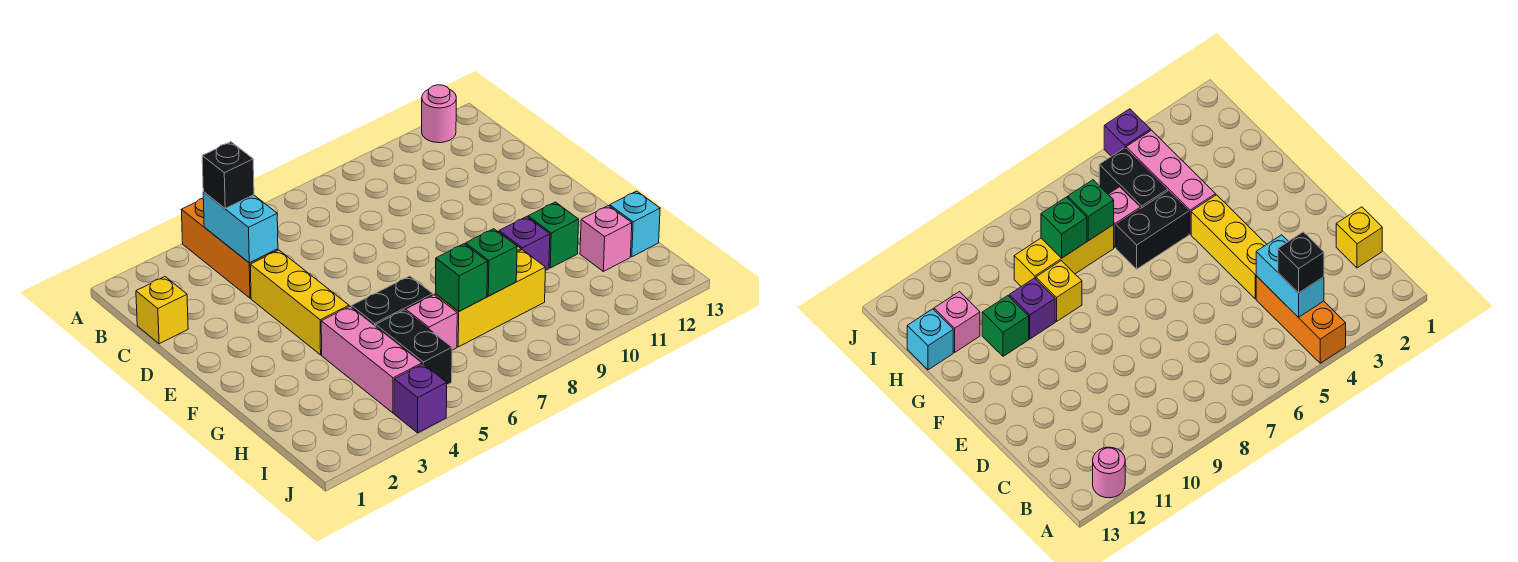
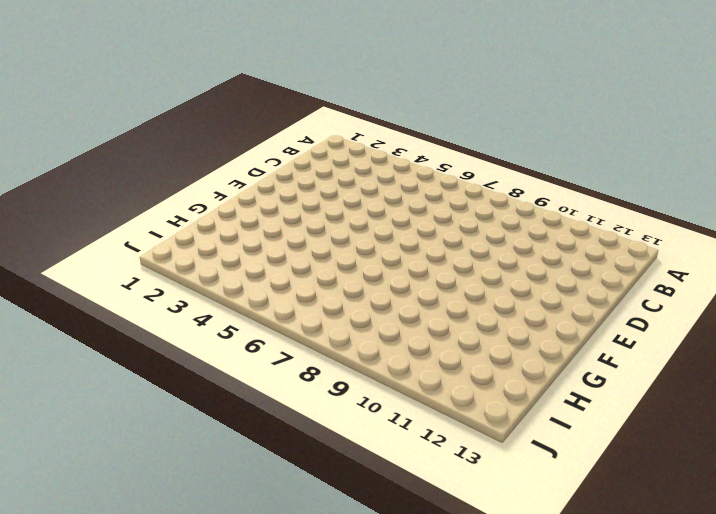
none -> orange 1x3 brick [182,198,278,298]
none -> pink 1x1 round brick [422,85,456,143]
none -> yellow 1x1 brick [136,277,188,344]

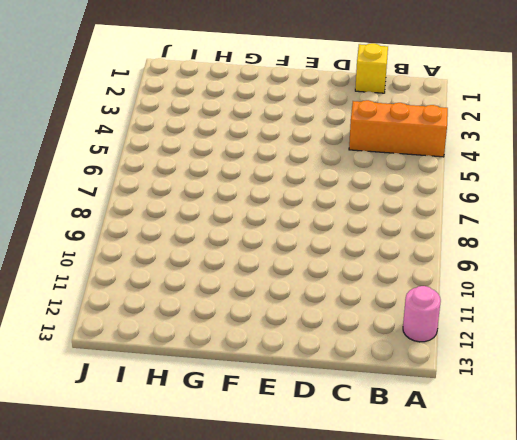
none -> yellow 1x3 brick [250,250,349,355]
none -> pink 1x3 brick [321,306,422,413]
none -> black 1x2 brick [352,276,433,326]

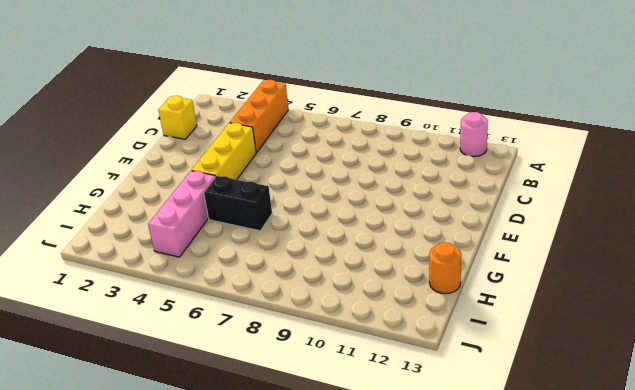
orange 1x1 round brick [429,242,461,294] -> cyan 1x1 brick [610,191,660,257]
none -> yellow 1x1 brick [1036,261,1082,321]
none -> purple 1x1 brick [499,217,550,271]
none -> green 1x1 brick [528,202,579,268]

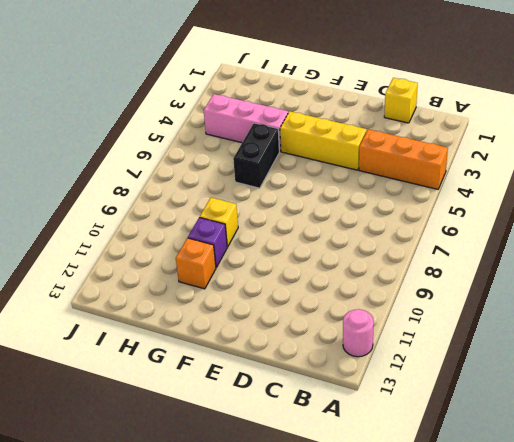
orange 1x1 brick [176,238,216,289] -> green 1x1 brick [528,202,579,268]
none -> black 1x2 brick [376,310,452,385]
none -> pink 1x1 brick [406,295,457,350]
none -> yellow 1x3 brick [435,250,546,347]

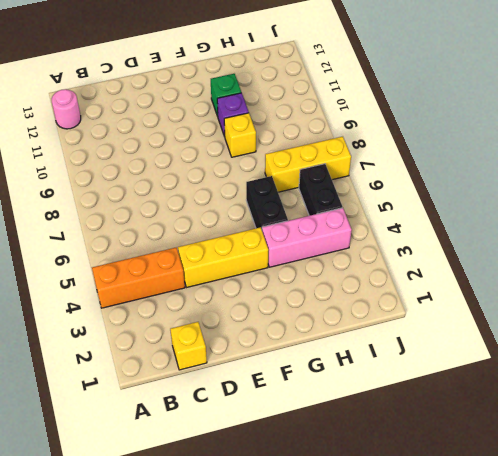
yellow 1x3 brick [265,137,351,192] -> yellow 1x3 brick turned to [435,250,546,347]
black 1x2 brick [299,164,342,216] -> black 1x2 brick turned to [376,310,452,385]
none -> pink 1x1 brick [406,295,457,350]
none -> pink 1x1 brick [580,206,632,271]
none -> cyan 1x1 brick [610,191,660,257]

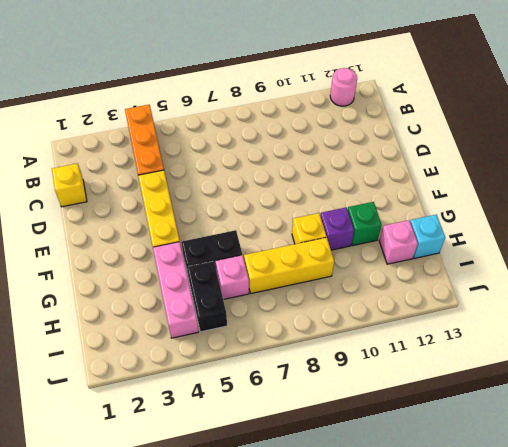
none -> purple 1x1 brick [394,364,447,433]
none -> cyan 1x2 brick [203,192,278,263]
none -> green 1x1 brick [435,244,488,311]

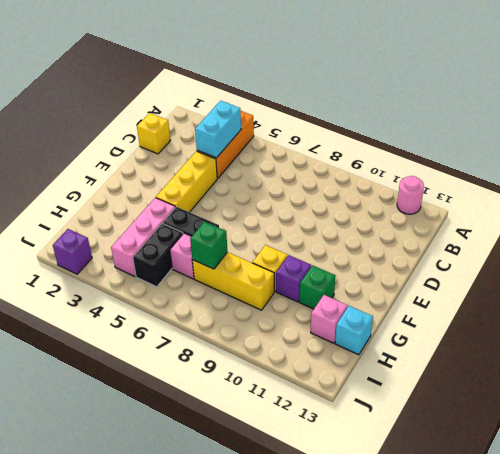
purple 1x1 brick [53,229,92,274] -> purple 1x1 brick moved to [394,364,447,433]
none -> green 1x1 brick [466,229,517,296]
none -> black 1x1 brick [202,142,254,208]

